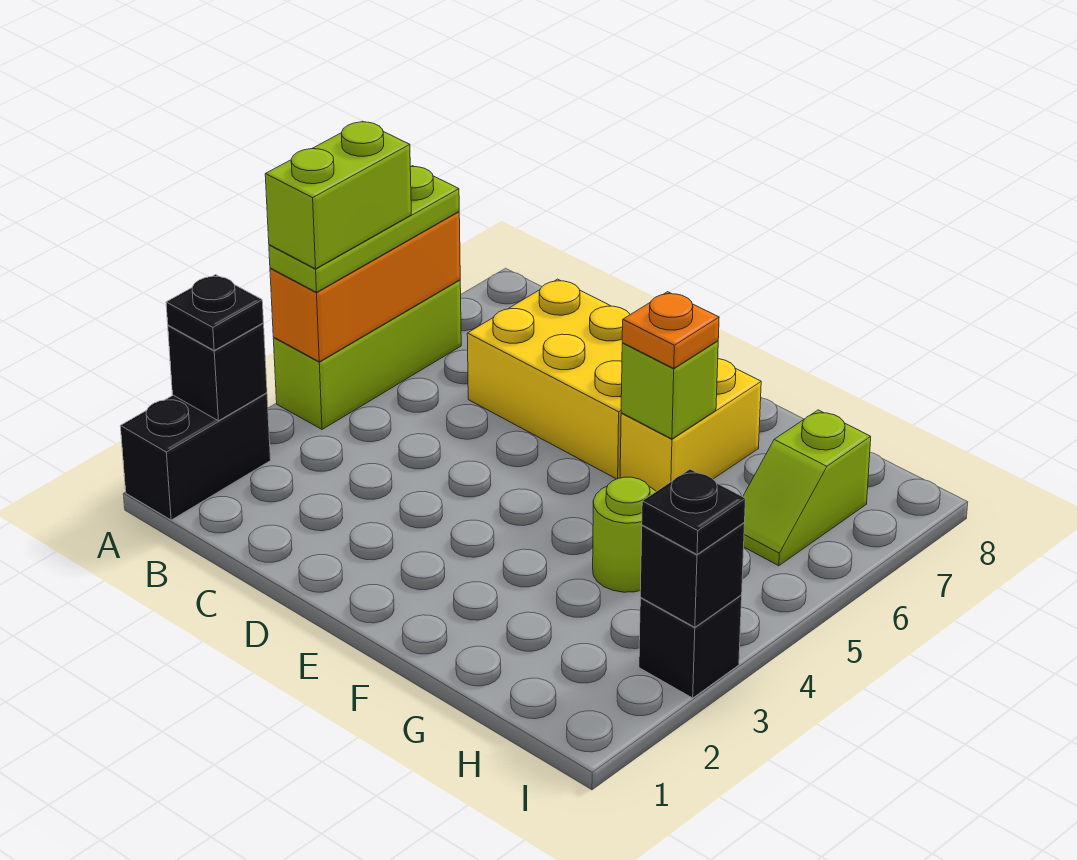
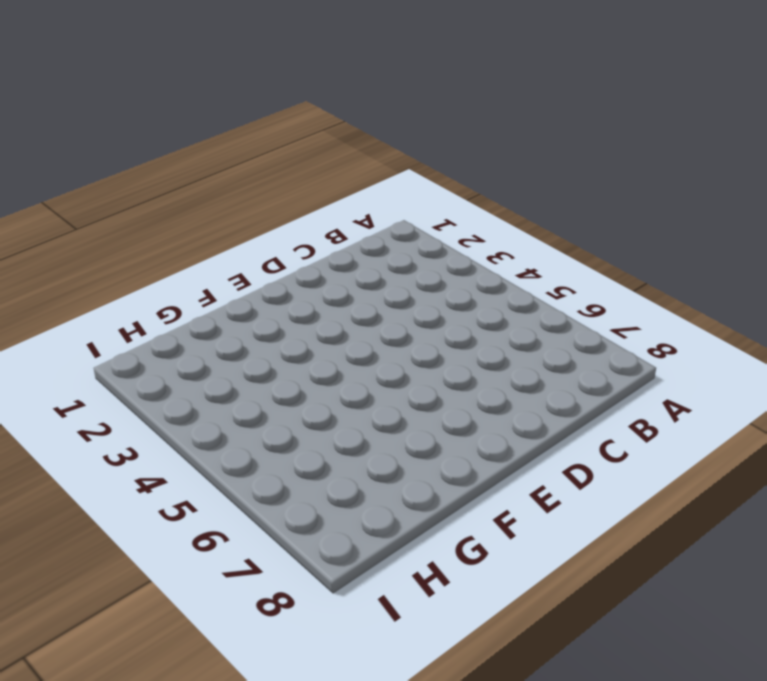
none -> black 1x2 brick [120,393,271,520]
none -> lime 1x3 brick [273,280,461,429]
none -> yellow 2x3 brick [467,279,630,479]

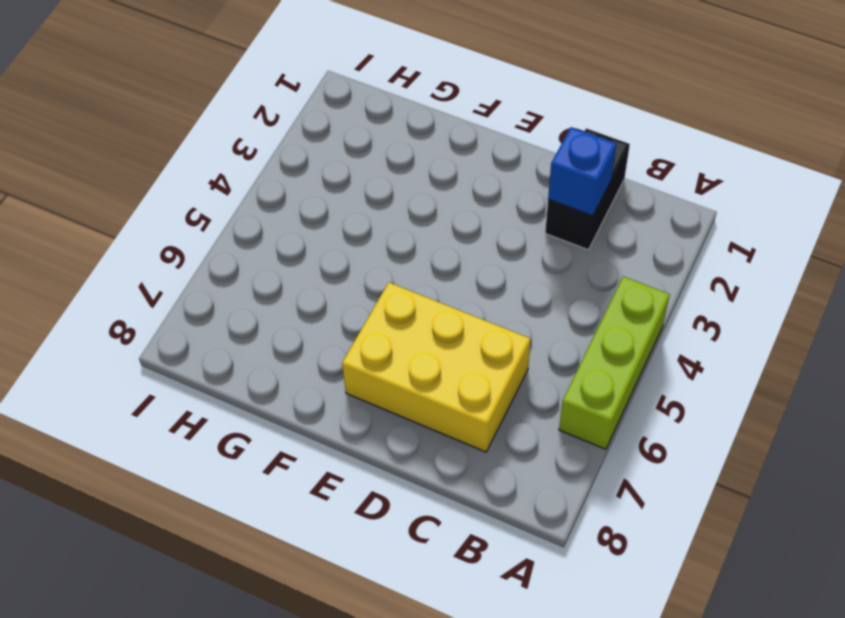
black 1x2 brick [545,128,630,250] -> black 1x2 brick moved to [120,393,271,520]
blue 1x1 brick [548,127,616,216] -> none
none -> yellow 1x2 brick [620,359,761,491]
none -> lime 1x1 round brick [593,477,656,592]
none -> lime 1x2 slope [743,410,871,566]

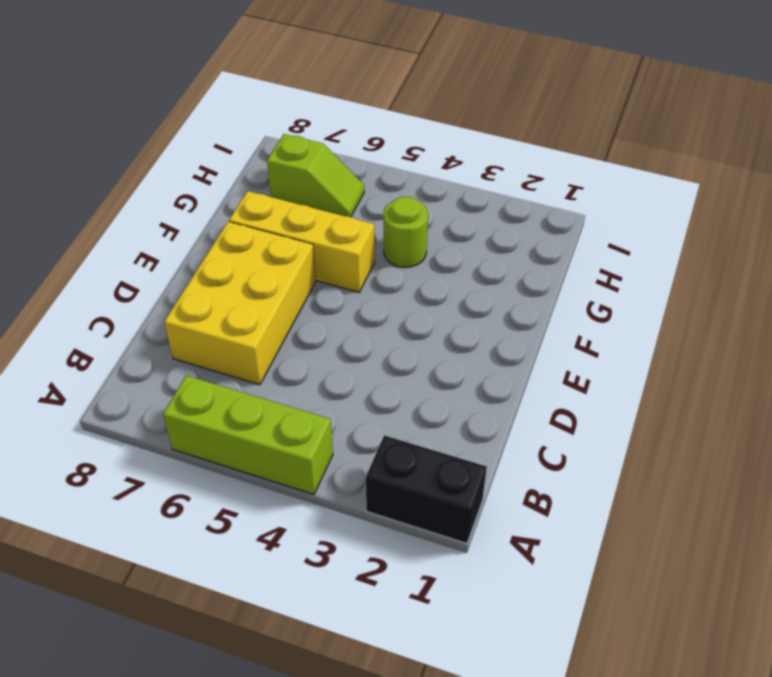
yellow 1x3 brick [229,191,375,292] -> yellow 1x2 brick [620,359,761,491]
none -> black 1x1 brick [639,595,742,698]
none -> black 1x1 brick [168,323,267,421]
none -> orange 1x3 brick [270,212,460,362]

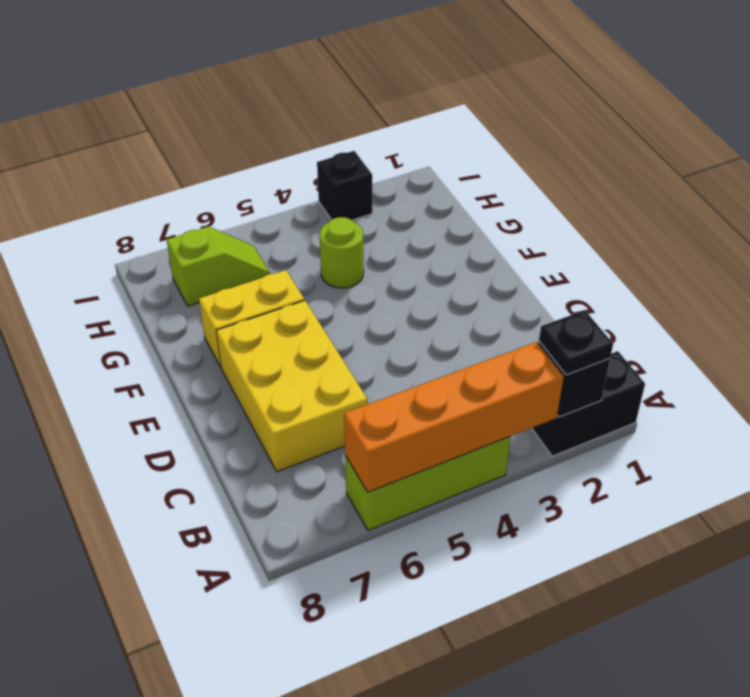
orange 1x4 brick [344,342,564,492] -> orange 1x3 brick [270,212,460,362]
none -> lime 1x1 brick [621,341,718,439]
none -> black 1x1 brick [640,523,745,627]
none -> lime 1x3 plate [269,166,459,292]

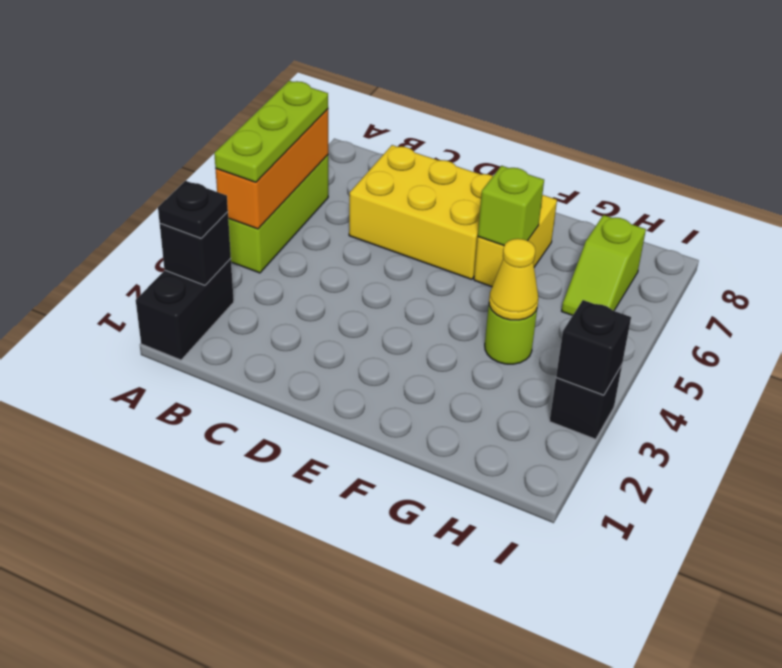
yellow 1x1 cone [489,239,538,320] -> none
none -> orange 1x1 plate [622,292,719,368]
none -> black 1x1 plate [642,469,745,554]
none -> lime 1x2 brick [265,121,411,269]

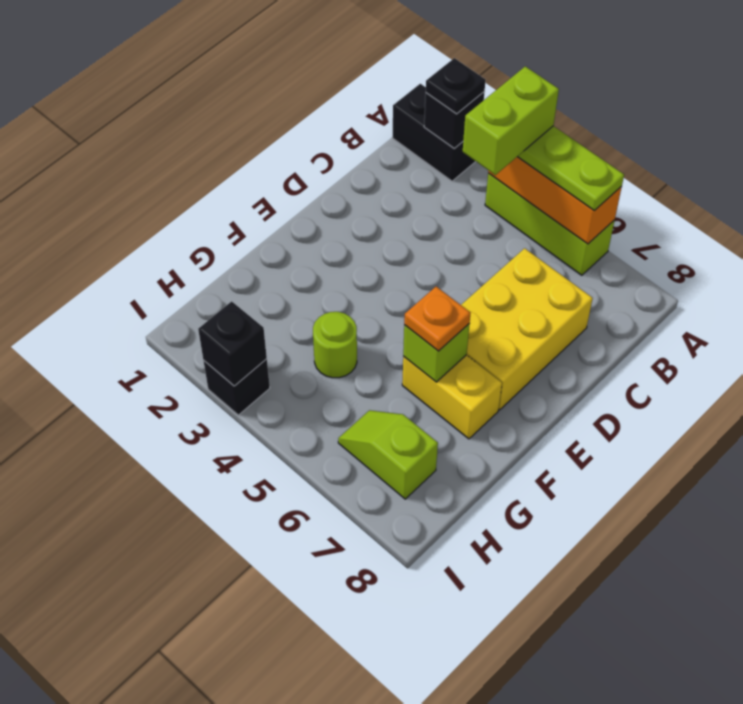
lime 1x2 brick [463,66,559,175] -> lime 1x2 brick turned to [265,121,411,269]
none -> black 1x1 plate [642,469,745,554]

